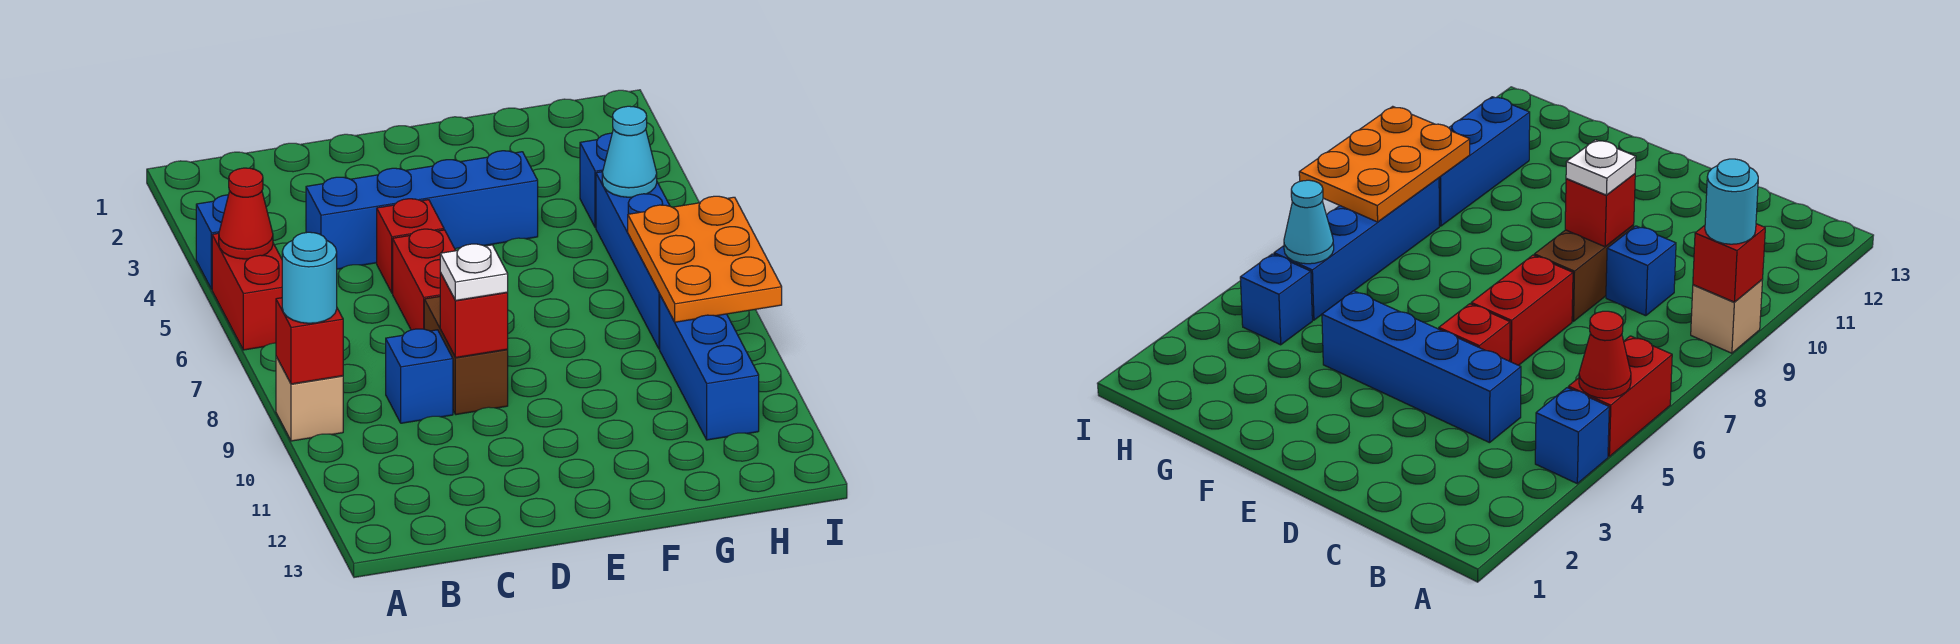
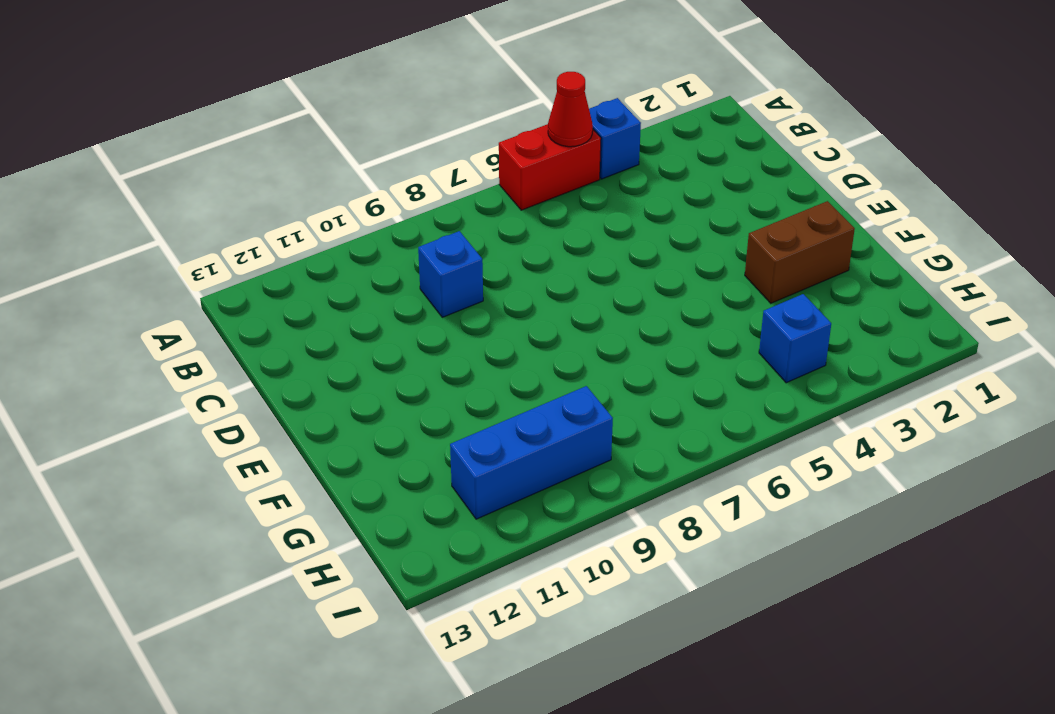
brown 1x2 brick [745,201,855,303] -> brown 1x2 brick moved to [424,297,508,415]
none -> tan 1x1 brick [276,357,343,441]
none -> blue 1x4 brick [306,151,538,269]
none -> red 1x1 brick [377,199,444,293]

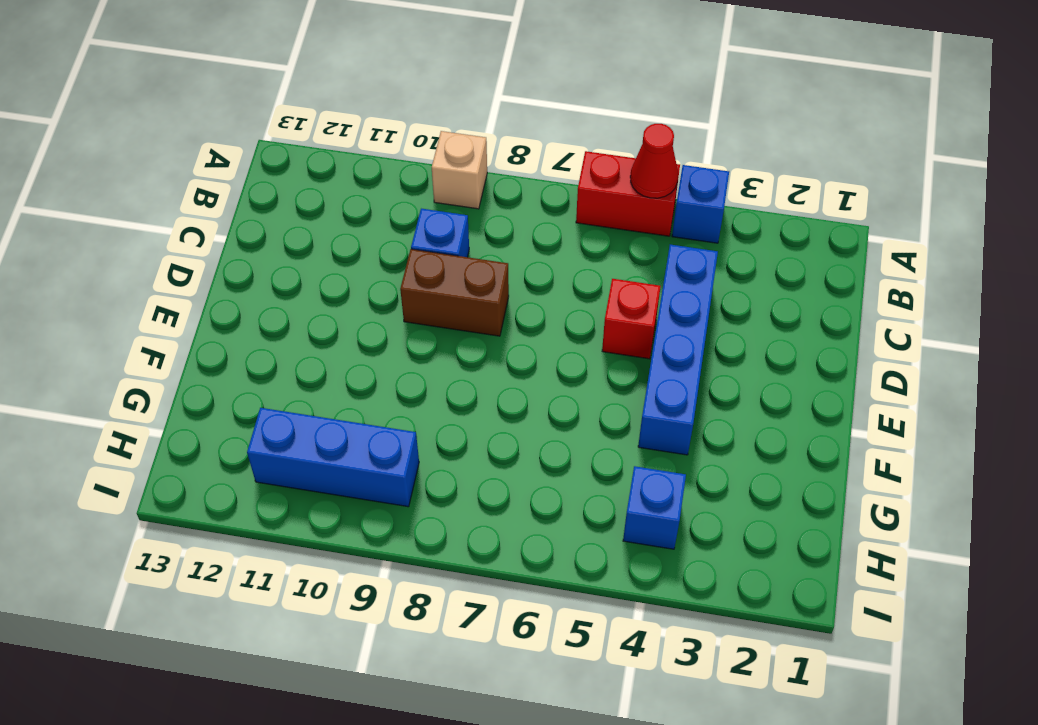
none -> red 1x2 brick [393,229,456,330]
none -> blue 1x4 brick [596,172,670,349]
none -> red 1x1 brick [276,298,343,384]

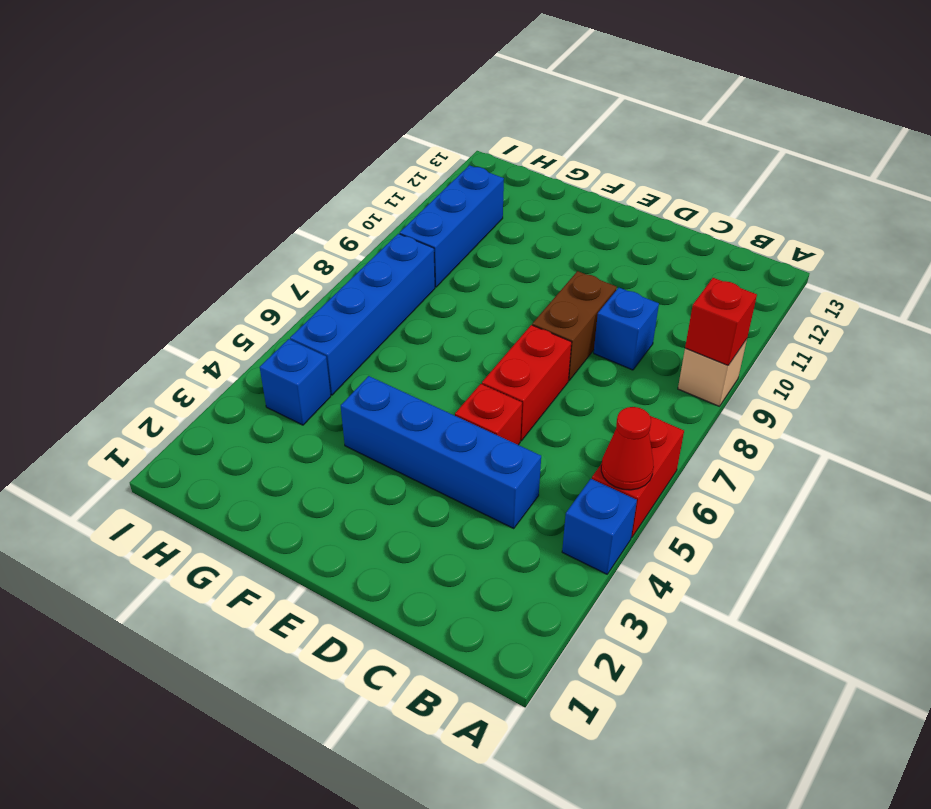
none -> red 1x1 brick [440,273,508,358]
none -> cyan 1x1 cone [602,106,657,197]
none -> orange 2x3 plate [628,196,782,322]

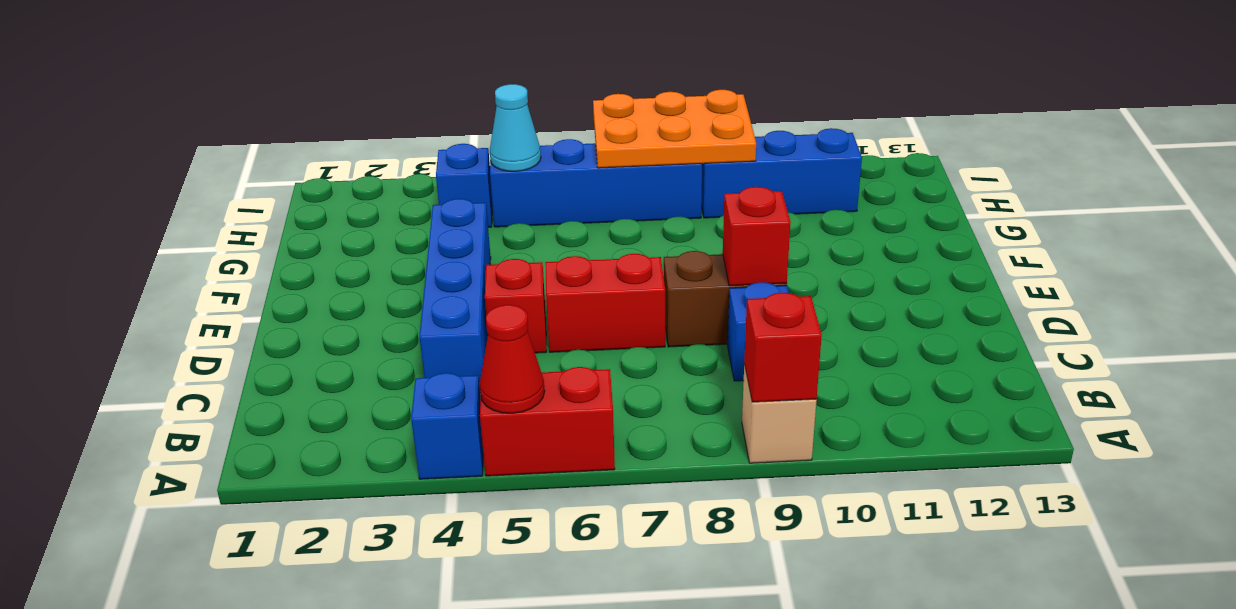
none -> cyan 1x1 round brick [282,232,337,323]
none -> white 1x1 plate [440,244,508,301]

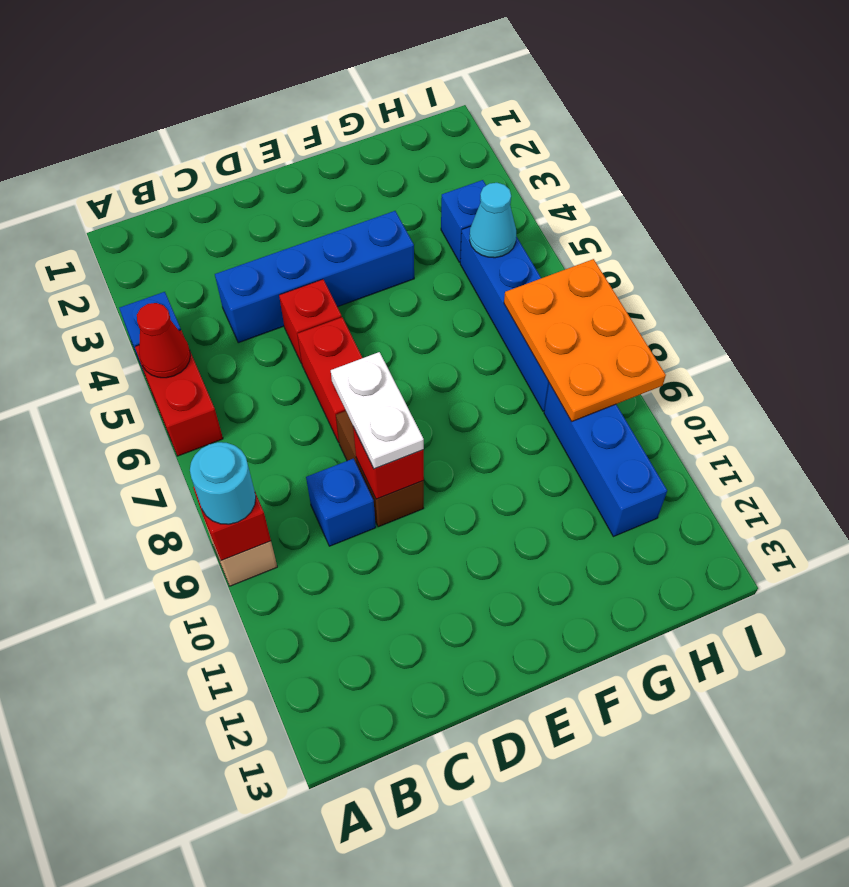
white 1x2 plate [331,352,424,469] -> white 1x1 plate [440,244,508,301]

